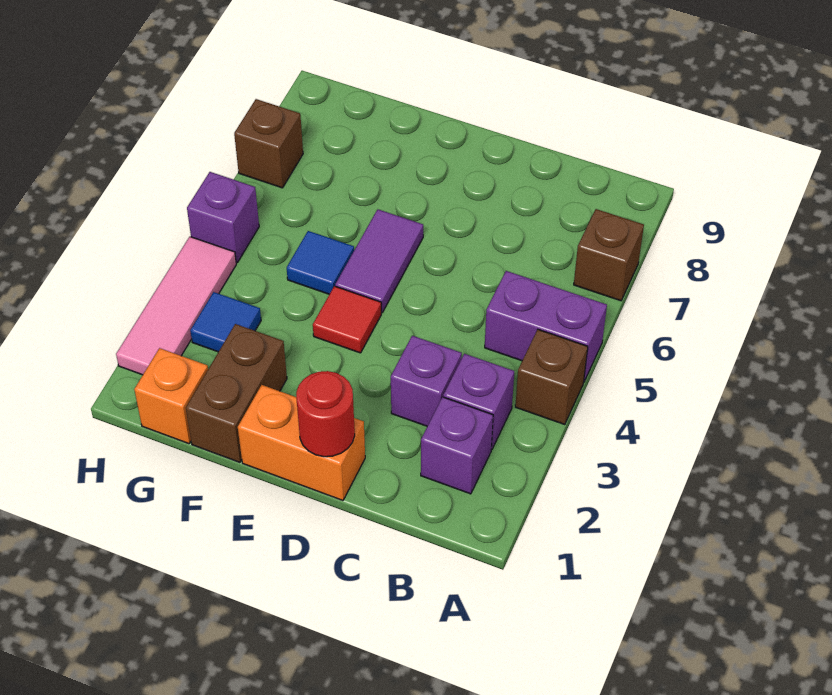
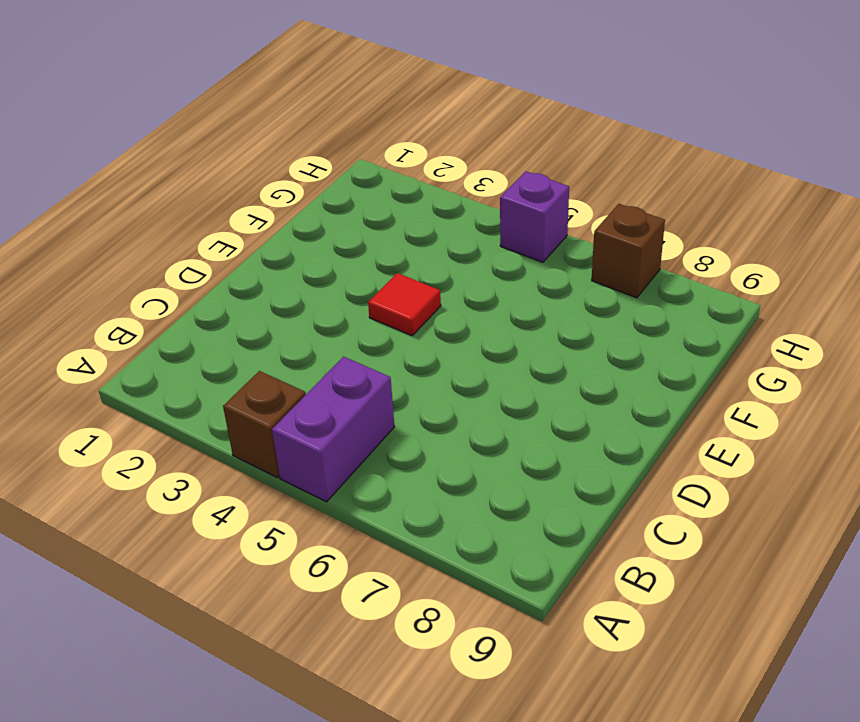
none -> brown 1x1 brick [574,209,644,301]
none -> purple 1x1 brick [421,397,493,494]
none -> purple 1x1 brick [443,354,514,449]

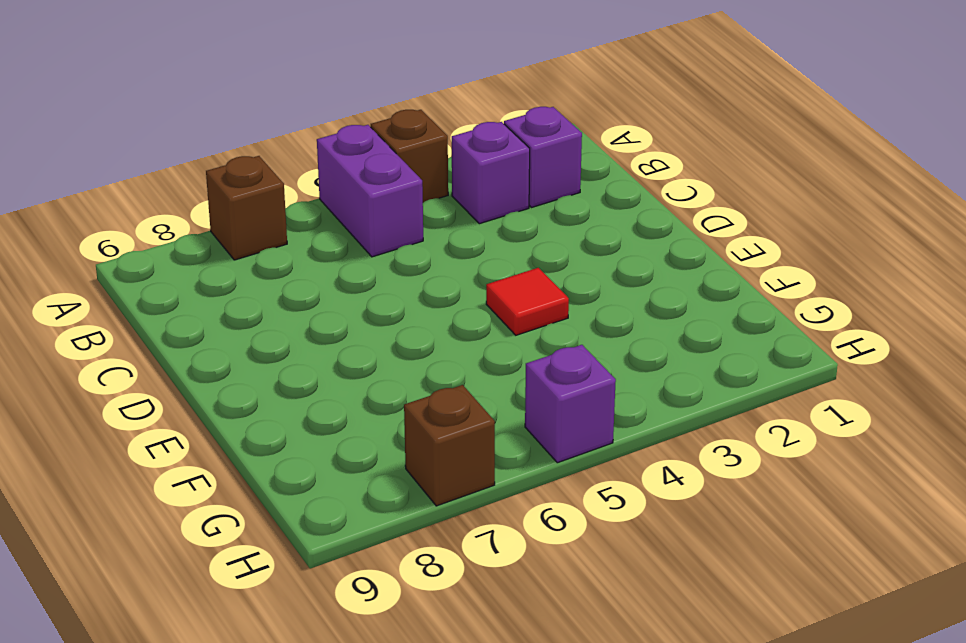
none -> purple 1x1 brick [391,336,462,426]
none -> orange 1x2 brick [238,385,365,500]
none -> purple 1x2 tile [335,209,423,312]

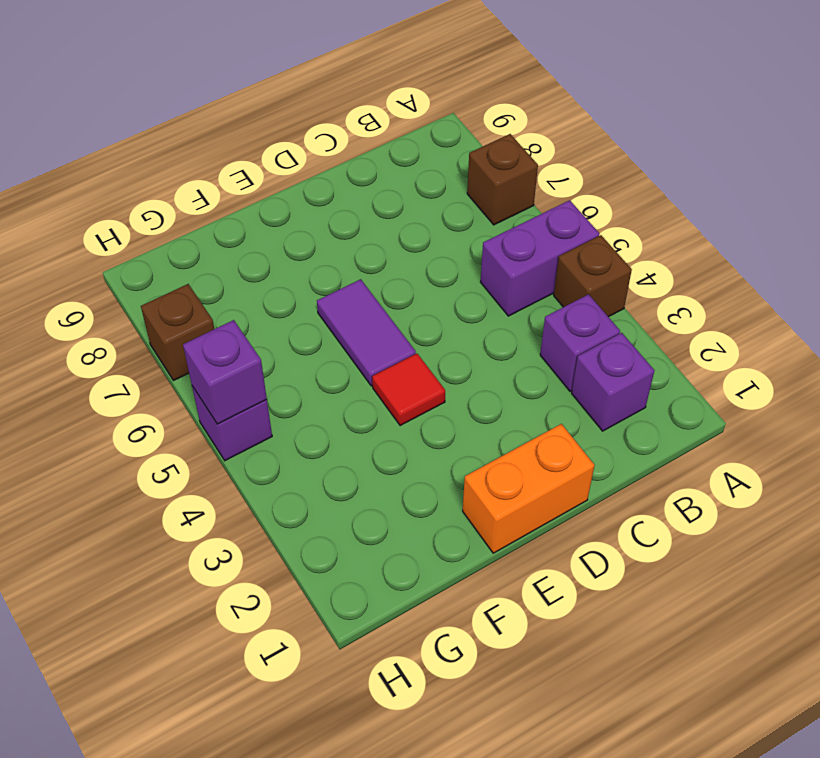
purple 1x1 brick [183,320,267,424] -> purple 1x1 brick moved to [391,336,462,426]
none -> brown 1x2 brick [186,324,287,462]
none -> blue 1x1 tile [287,231,354,294]
none -> orange 1x1 brick [134,348,208,444]

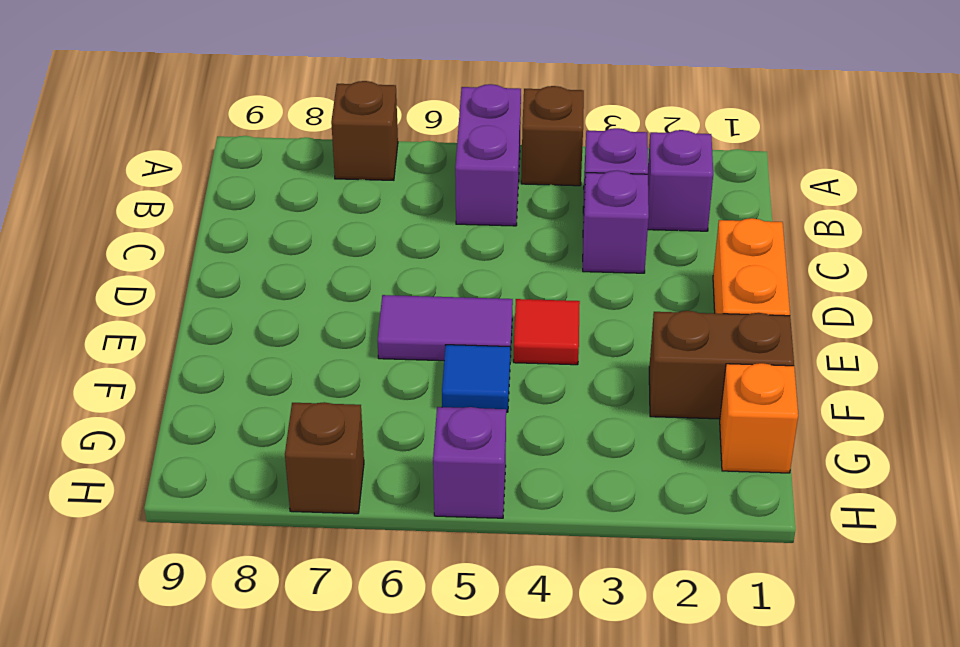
none -> blue 1x1 tile [190,292,261,352]
none -> pink 1x3 tile [116,237,236,375]
none -> red 1x1 round brick [296,371,355,457]

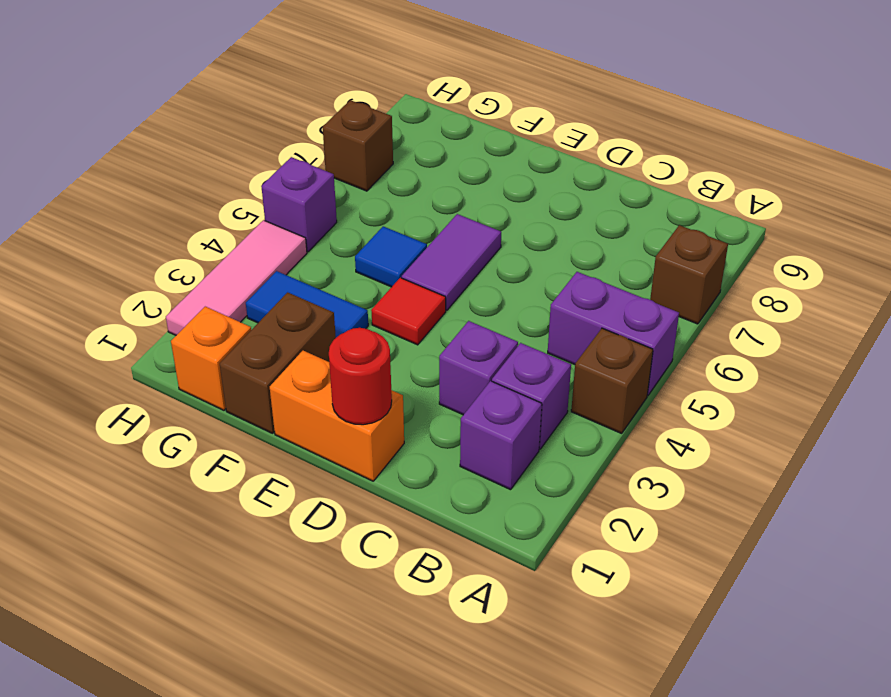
blue 1x2 tile [246,271,368,337] -> blue 1x1 tile [190,292,261,352]

